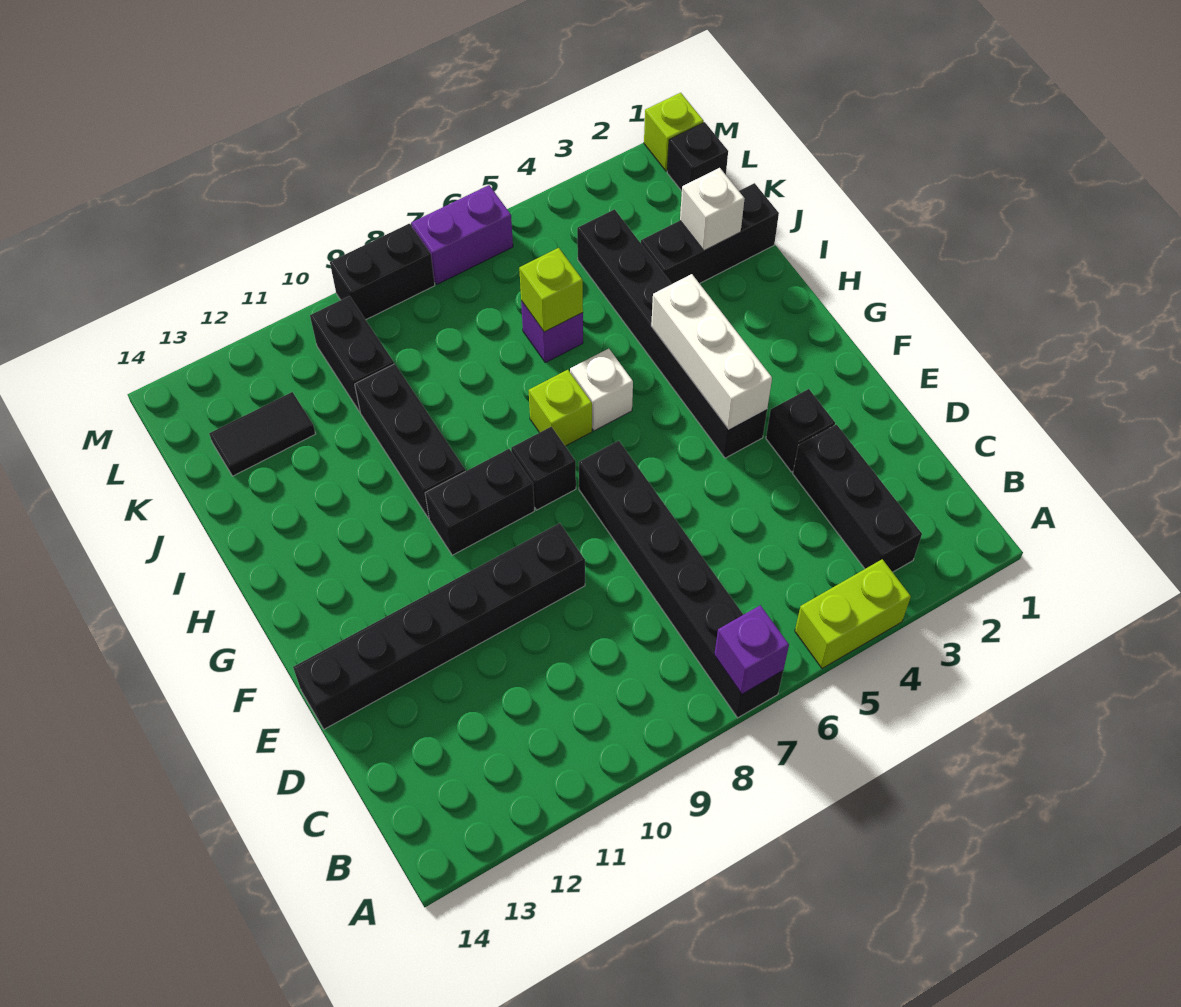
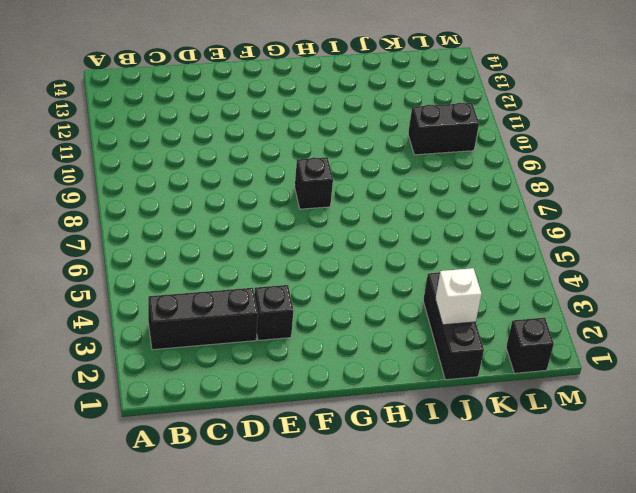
none -> lime 1x2 brick [795,559,911,668]
none -> black 1x6 brick [579,441,783,718]
none -> black 1x6 brick [293,523,585,729]

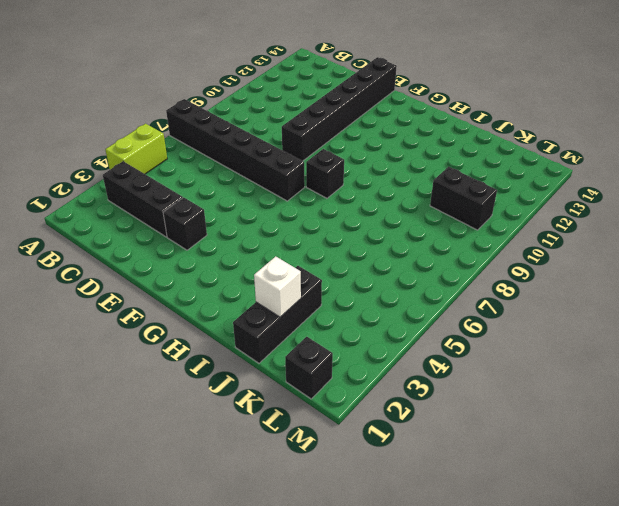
none -> black 1x6 brick [577,209,767,458]
none -> black 1x2 brick [425,449,535,555]
none -> white 1x1 brick [570,349,633,431]

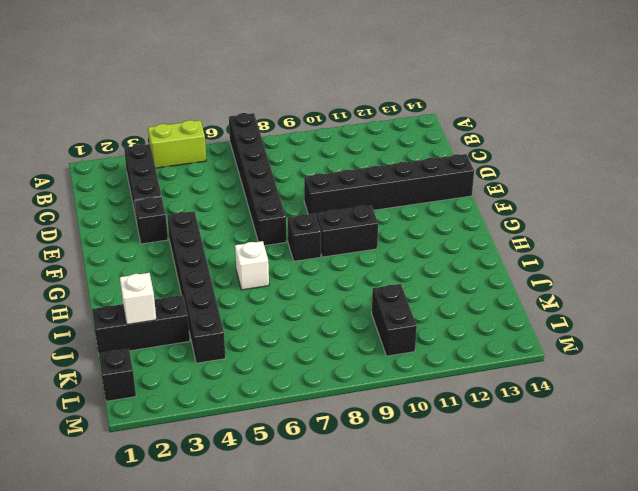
none -> lime 1x1 brick [529,370,592,446]
none -> black 1x3 brick [355,364,465,518]
none -> purple 1x1 brick [521,301,583,363]

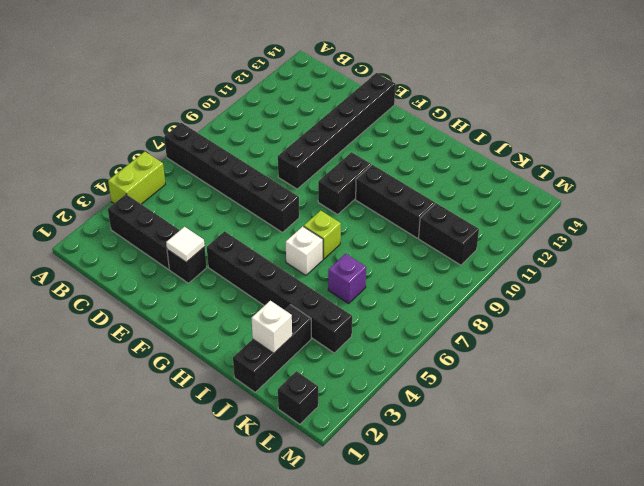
white 1x1 tile [166,227,205,262] -> none
none -> black 1x1 brick [511,427,576,510]
none -> black 1x2 tile [209,392,315,476]
none -> lime 1x1 brick [644,93,704,171]

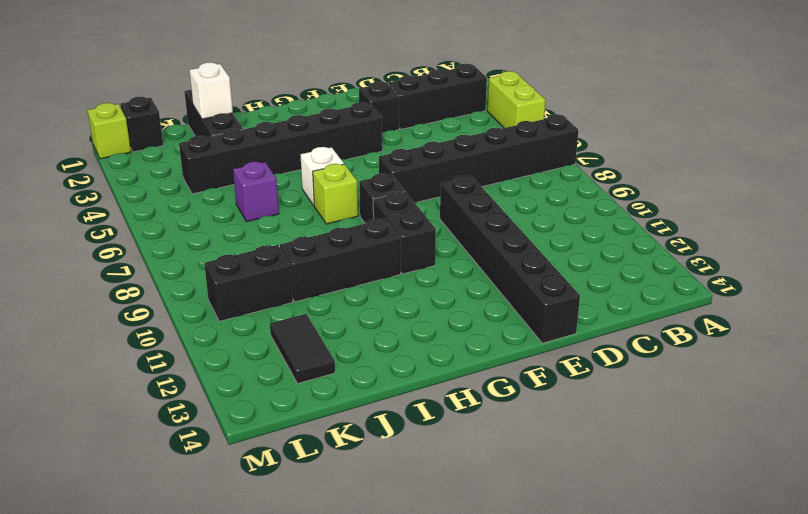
none -> purple 1x2 brick [412,185,513,284]
none -> black 1x2 brick [330,224,435,320]
none -> purple 1x1 brick [714,605,789,694]

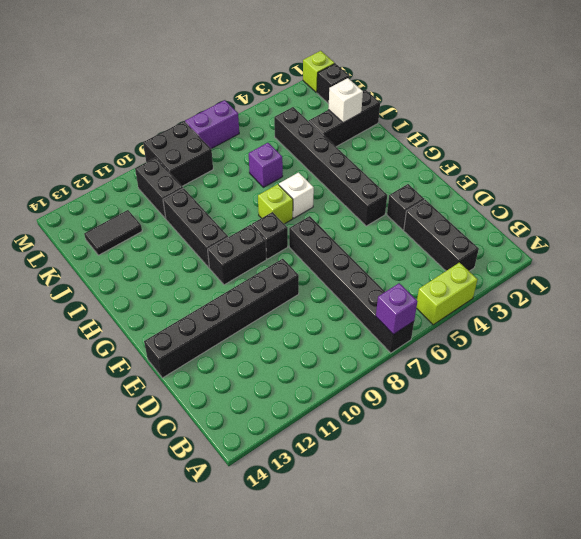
black 2x2 brick [143,121,213,186] -> black 1x2 brick [330,224,435,320]
none -> white 1x3 brick [651,274,772,429]
none -> lime 1x1 brick [519,248,583,332]

